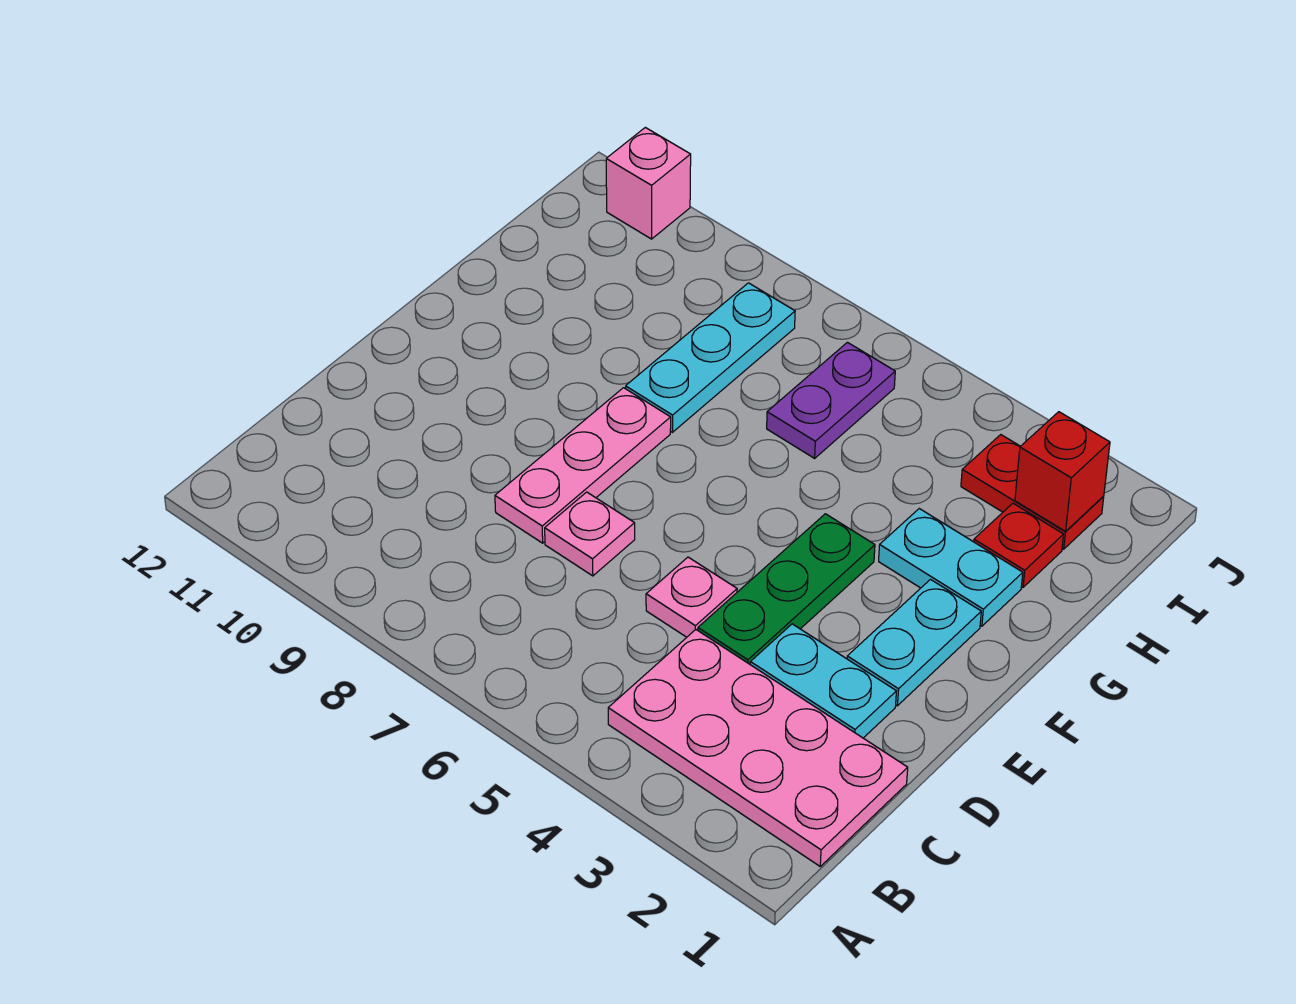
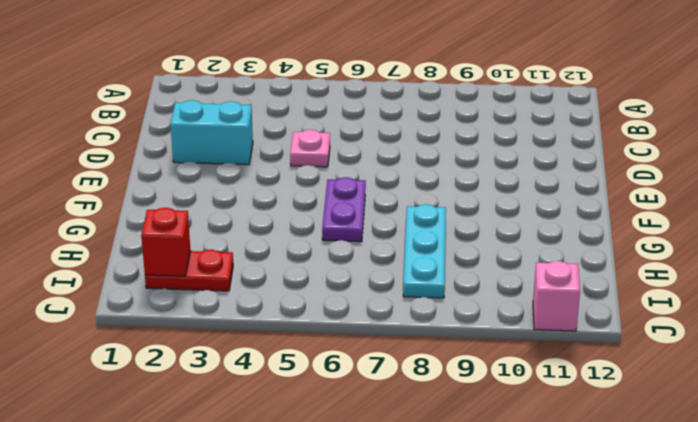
cyan 1x2 brick [170,100,253,165] -> cyan 1x2 plate [750,624,896,738]
purple 1x2 plate [322,177,366,242] -> purple 1x2 plate moved to [767,342,895,458]
none -> pink 2x4 plate [608,630,908,866]
none -> green 1x3 plate [698,514,875,664]
none -> pink 1x1 plate [545,492,635,576]

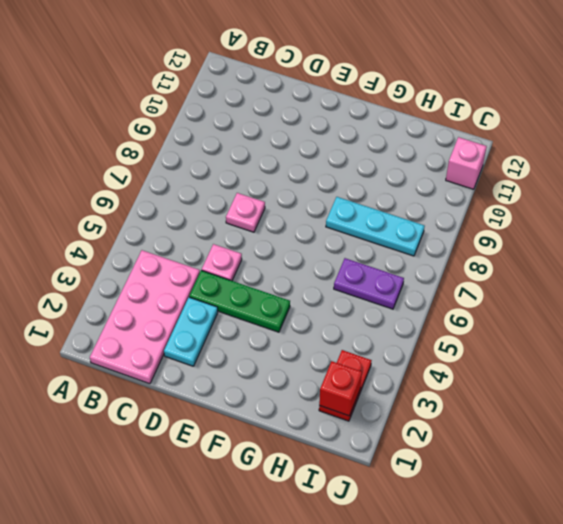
none -> pink 1x3 plate [495,388,671,543]
none -> cyan 1x2 plate [847,580,981,706]
none -> cyan 1x2 plate [879,509,1023,626]

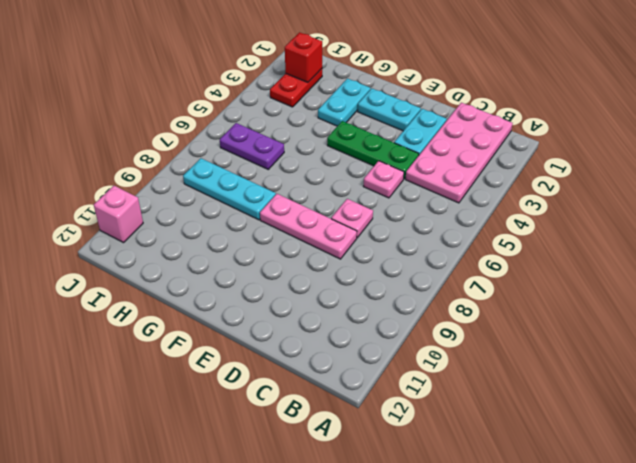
none -> red 1x1 plate [974,503,1064,587]

